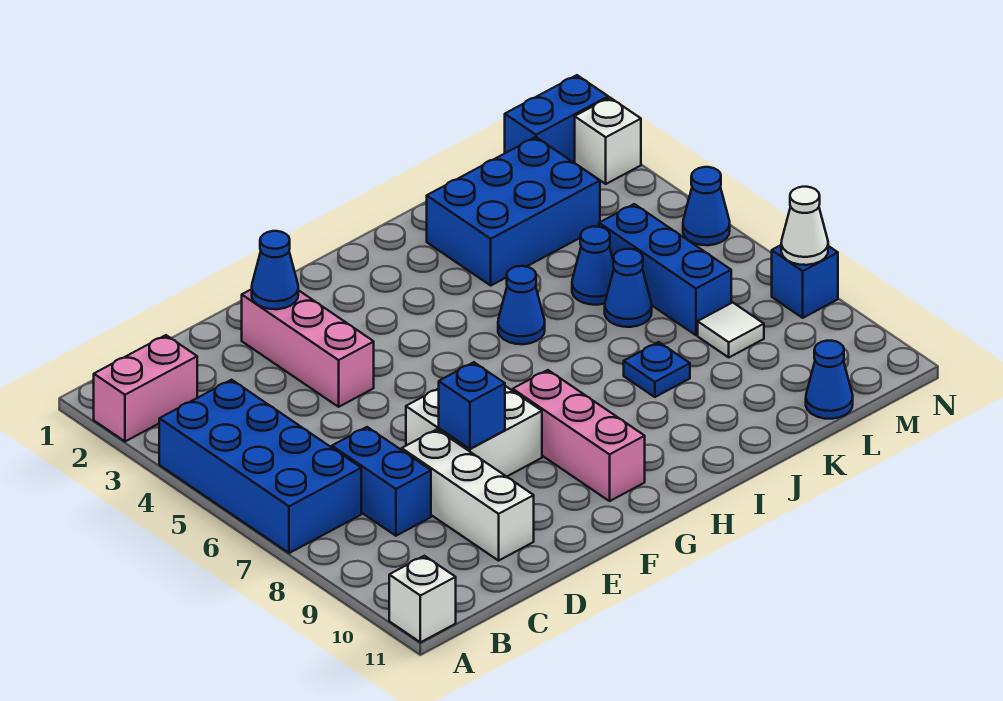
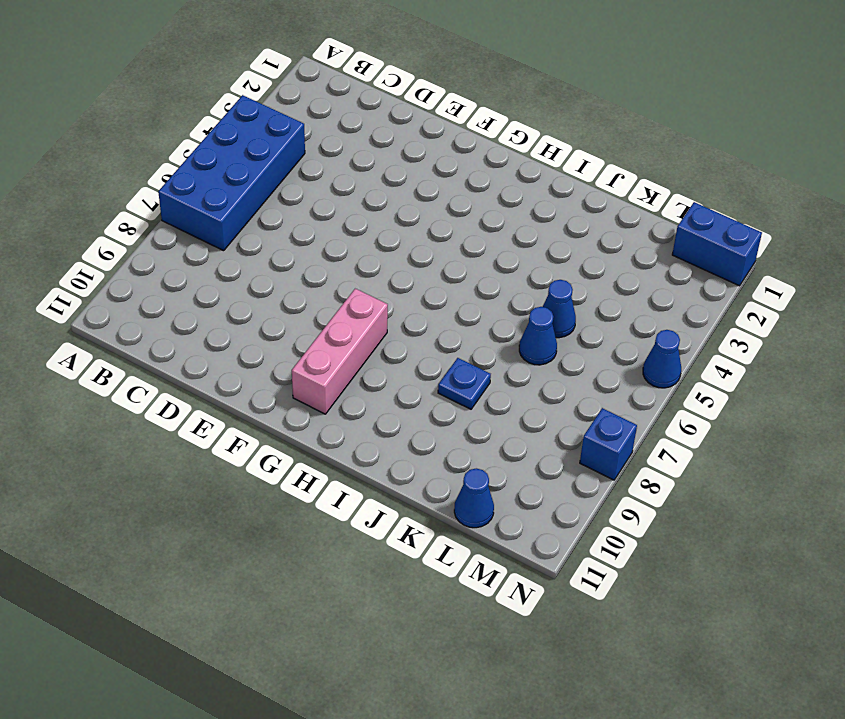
none -> pink 1x2 brick [94,335,197,441]
none -> white 1x1 brick [389,556,456,642]
none -> blue 1x2 brick [332,427,431,536]

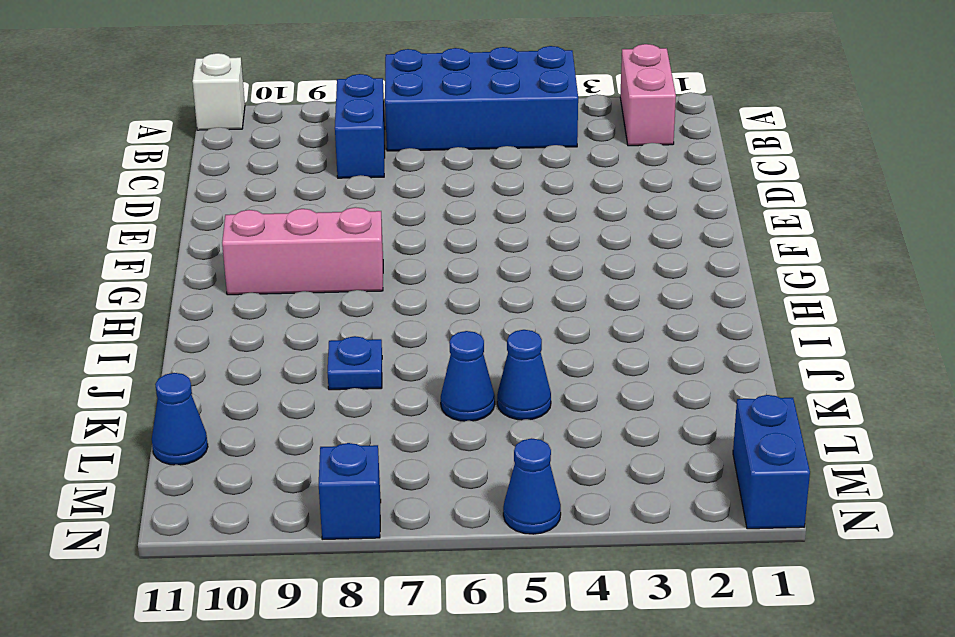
blue 1x2 brick [335,74,385,178] -> blue 1x2 brick turned to [332,427,431,536]
none -> white 1x3 brick [402,429,534,561]
none -> pink 1x3 brick [242,289,374,407]
none -> white 2x2 brick [406,386,542,477]

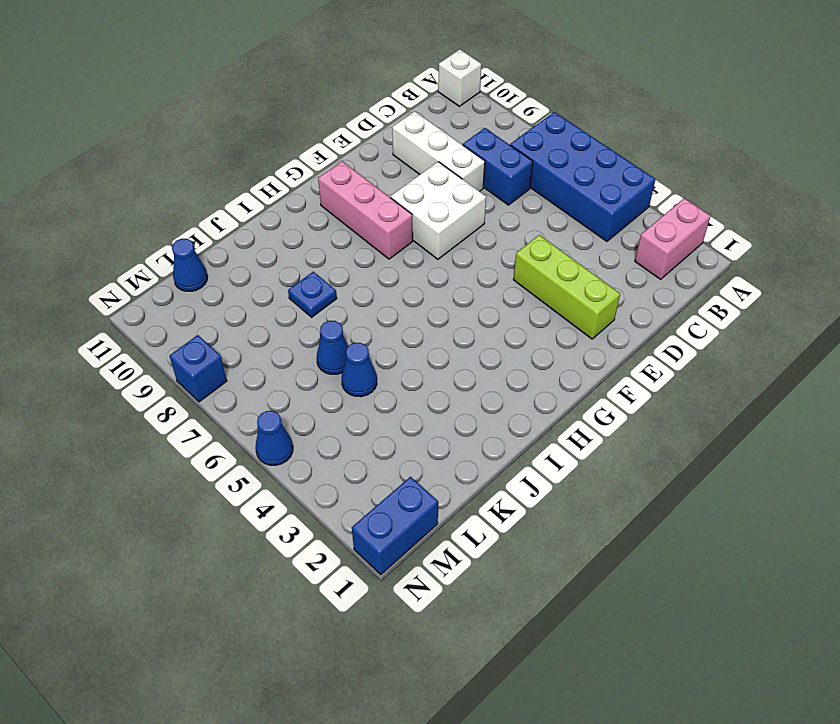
lime 1x3 brick [513,235,620,339] -> pink 1x3 brick [242,289,374,407]
none -> blue 1x1 cone [498,266,545,344]
none -> blue 2x3 brick [427,137,600,285]
none -> blue 1x3 brick [599,204,731,335]

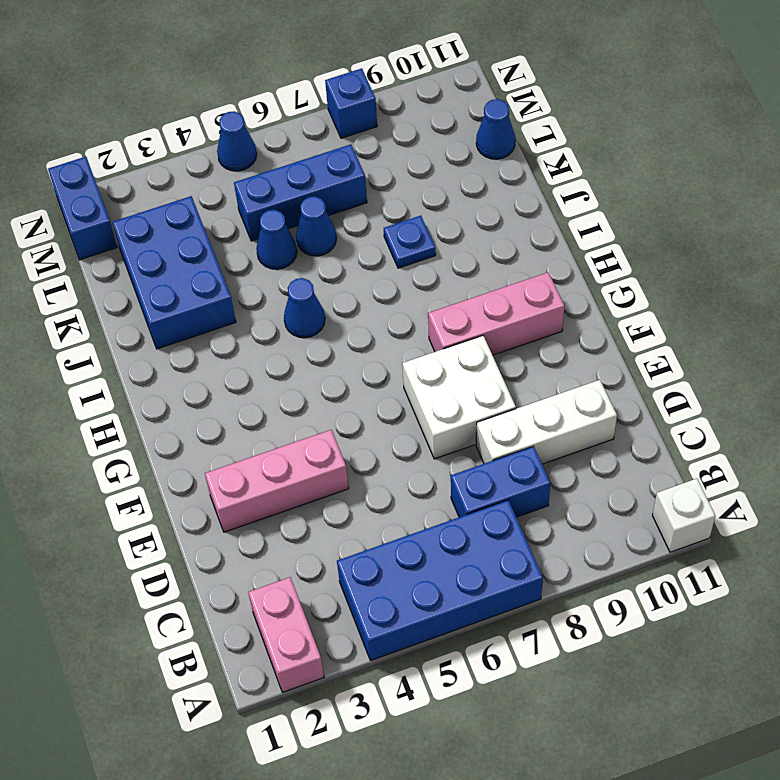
none -> white 1x1 tile [698,302,764,357]
none -> white 1x1 brick [575,97,641,184]
none -> blue 1x1 cone [252,231,298,309]

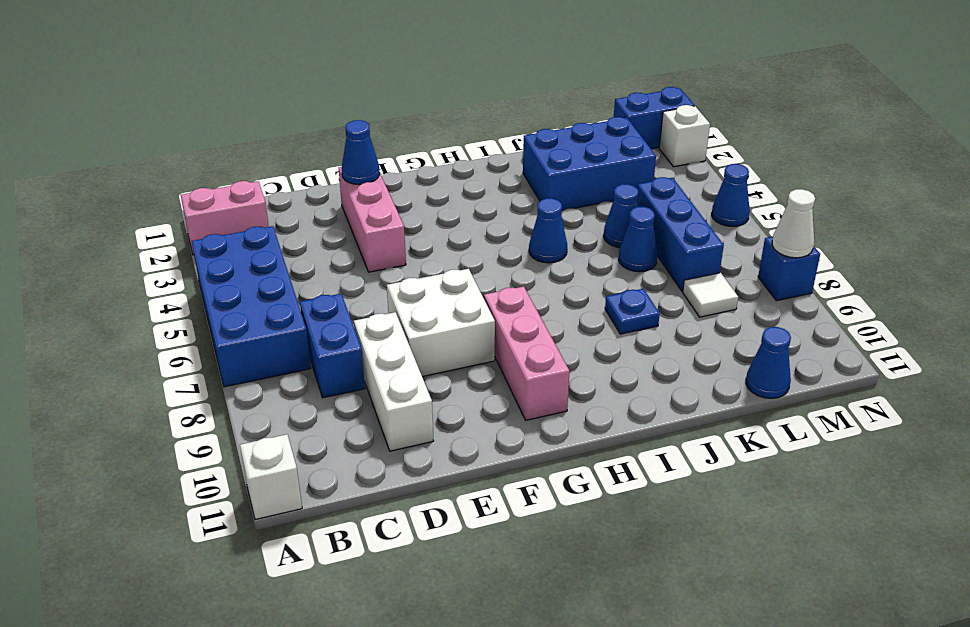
none -> blue 1x1 brick [439,362,505,449]

